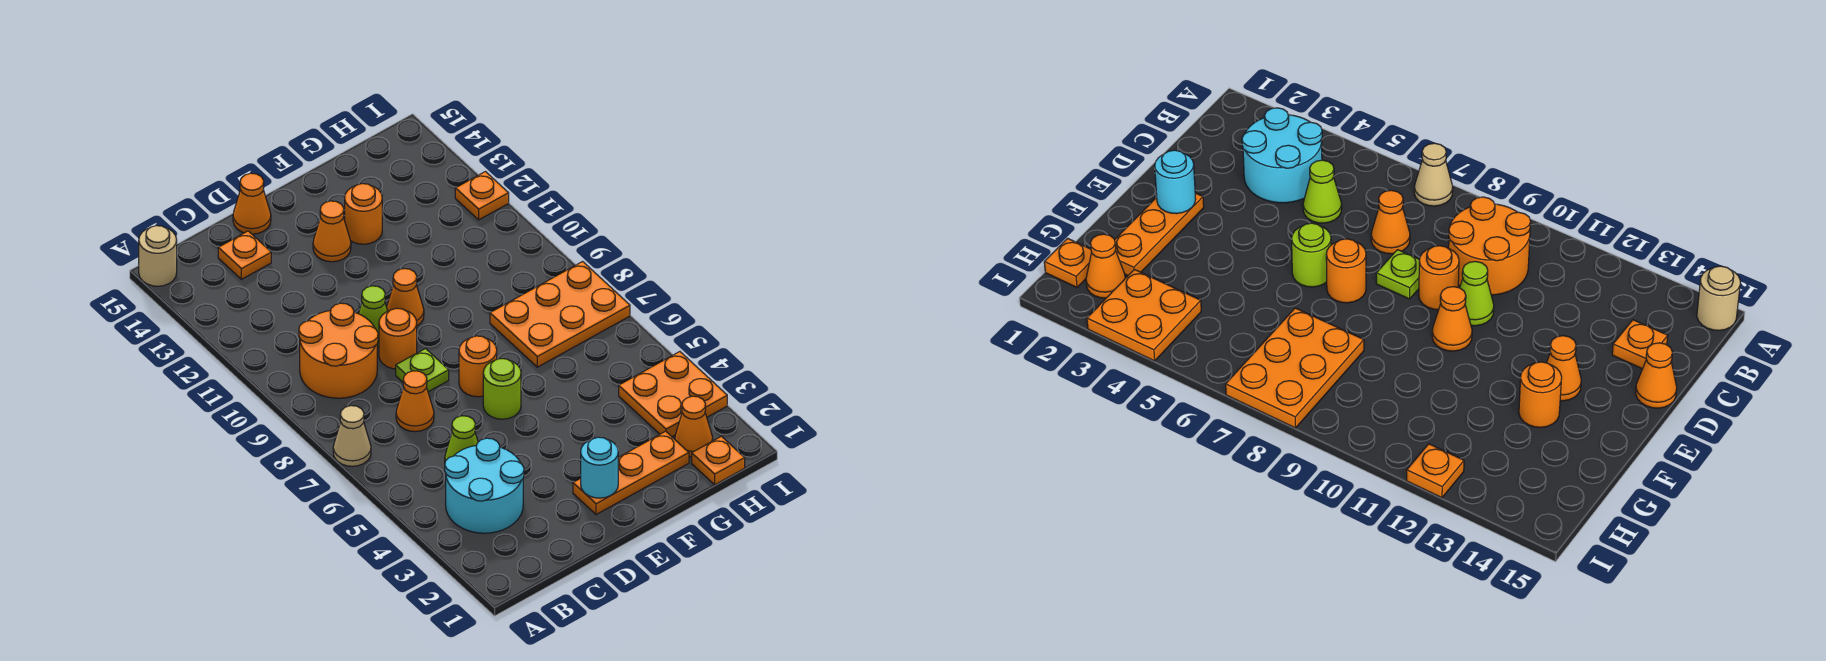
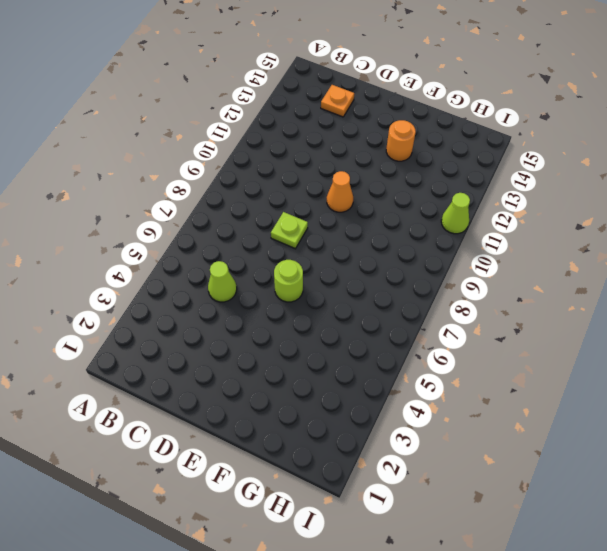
lime 1x1 cone [441,193,470,234] -> lime 1x1 cone moved to [359,286,388,346]
none -> tan 1x1 cone [333,406,371,466]
none -> tan 1x1 round brick [139,226,177,286]
none -> cyan 2x2 round brick [445,438,524,533]

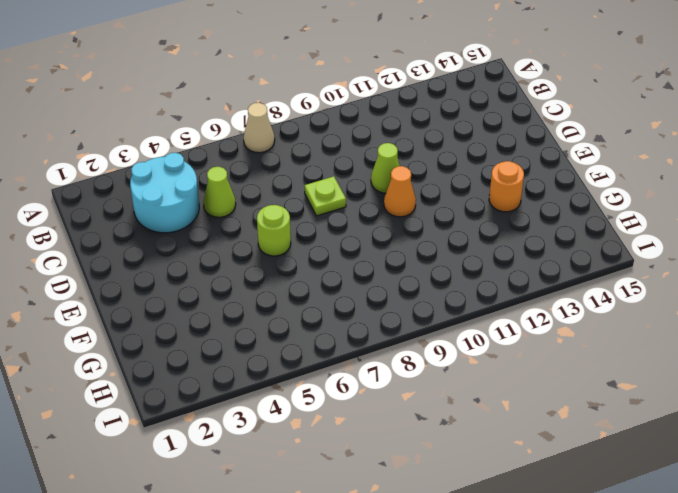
none -> tan 1x1 round brick [139,226,177,286]
none -> orange 2x2 round brick [299,303,378,398]
none -> orange 1x1 cone [396,371,434,432]

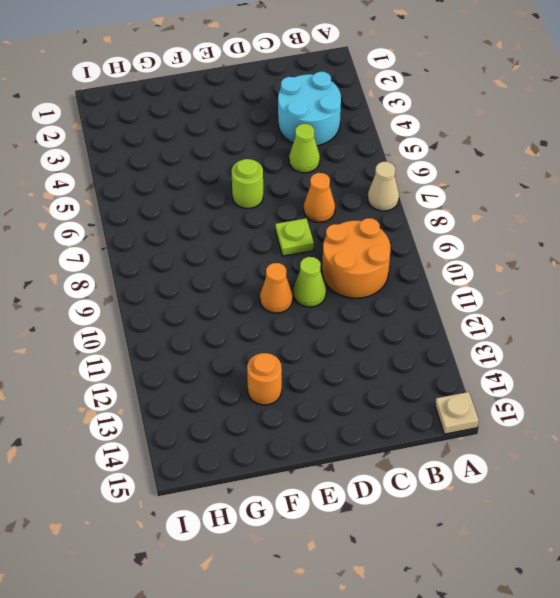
tan 1x1 plate [435,392,479,434] -> tan 1x1 round brick [139,226,177,286]
none -> orange 1x1 plate [218,231,271,279]
none -> orange 1x1 round brick [379,308,417,369]
none -> orange 1x1 cone [233,173,271,234]

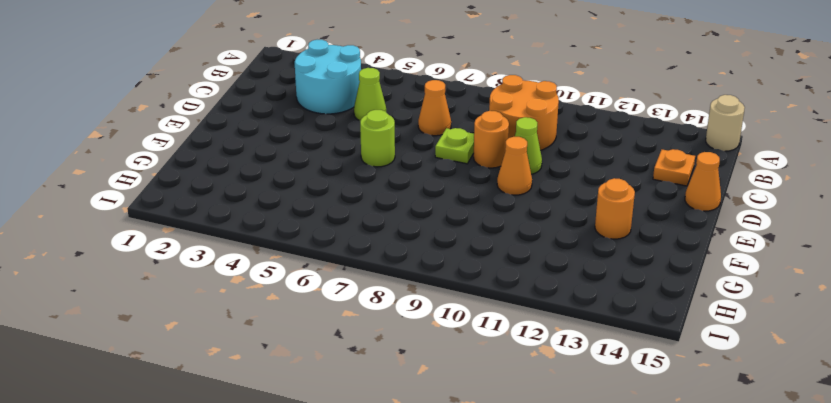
none -> tan 1x1 cone [333,406,371,466]
none -> orange 1x3 plate [573,431,689,515]
none -> orange 1x1 round brick [459,336,497,397]

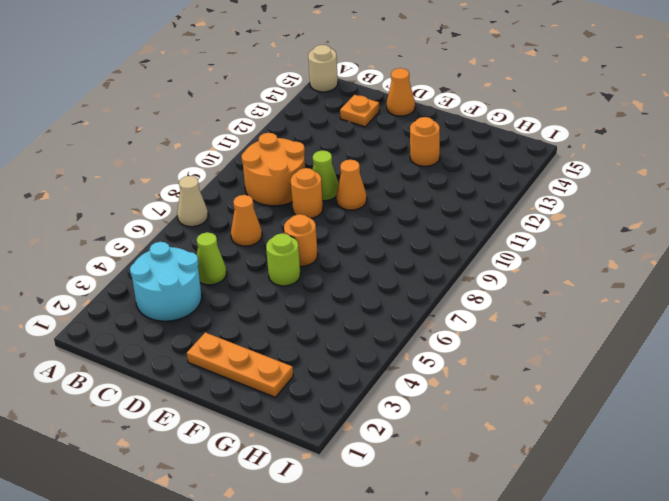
none -> lime 1x1 plate [396,349,449,392]
none -> orange 1x1 cone [313,201,351,262]
none -> orange 2x3 plate [490,262,630,367]

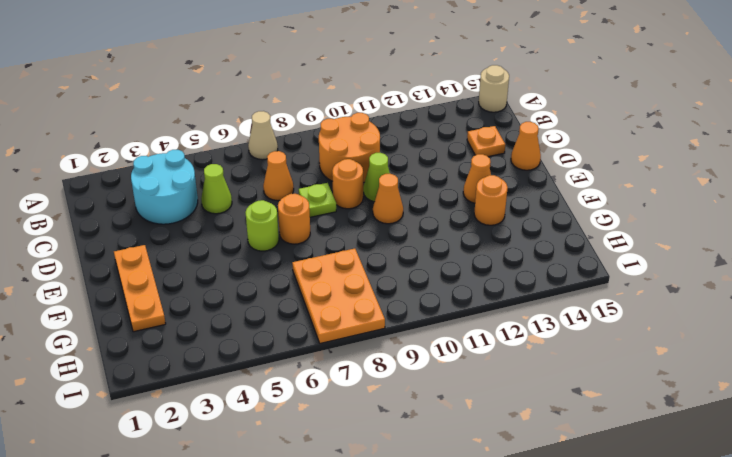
none -> orange 1x1 plate [692,436,745,485]
none -> orange 1x1 cone [675,396,713,457]
none -> orange 2x2 plate [619,352,727,437]

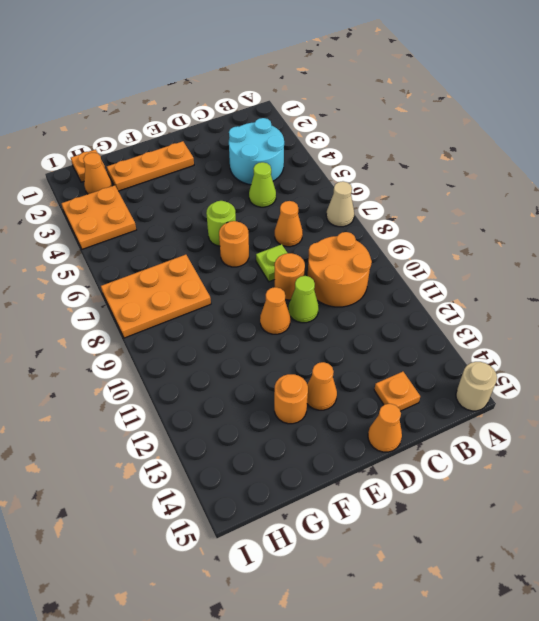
none -> orange 1x1 plate [455,172,509,220]
none -> cyan 1x1 round brick [581,437,618,498]

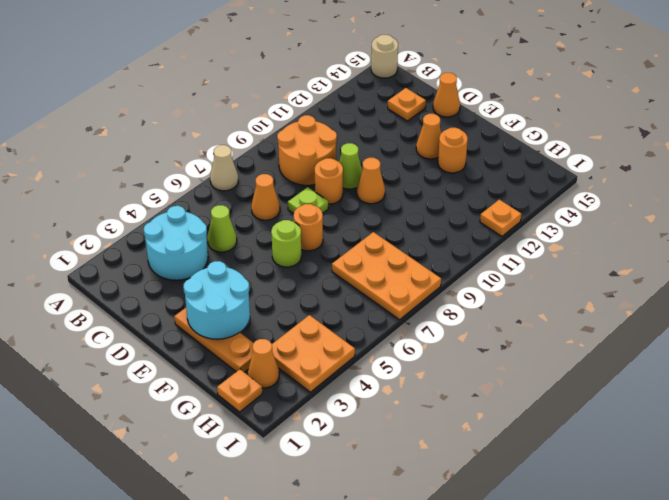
cyan 2x2 round brick [183,261,250,339] -> cyan 1x1 round brick [581,437,618,498]

